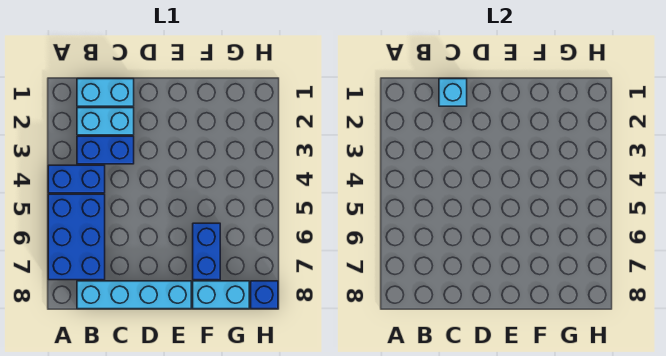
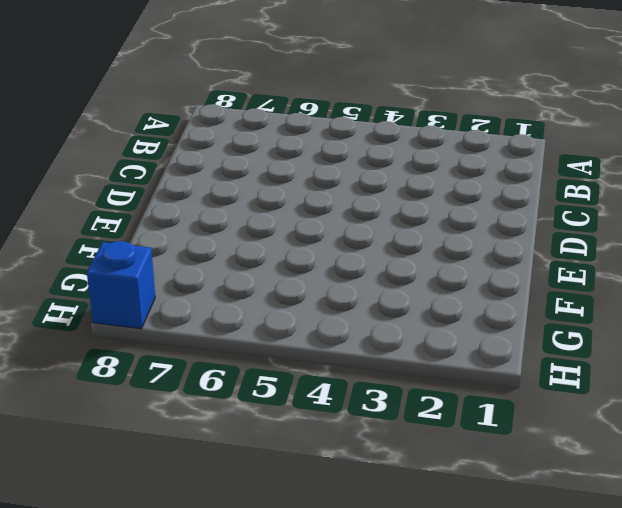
none -> blue 1x2 brick [48,165,105,193]
none -> blue 2x3 brick [48,194,105,280]

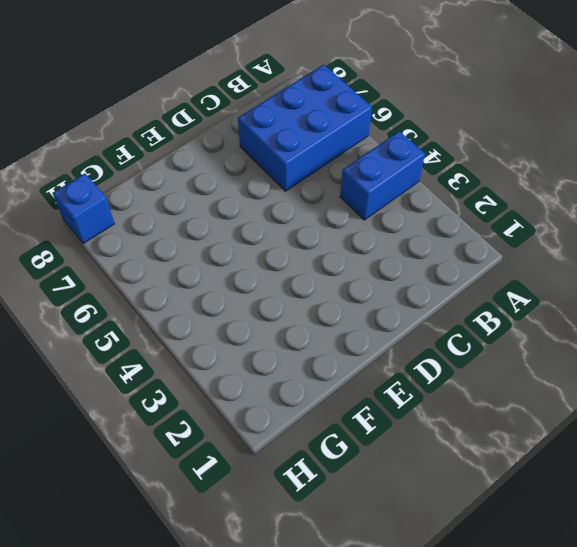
blue 2x3 brick [238,64,372,191] -> blue 2x3 brick turned to [48,194,105,280]
none -> cyan 1x2 brick [77,79,134,106]
none -> cyan 1x2 brick [77,108,134,135]

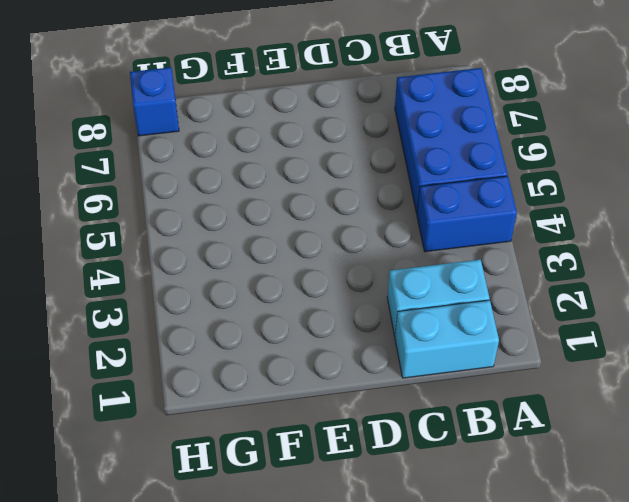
none -> blue 1x2 brick [77,136,134,164]
none -> cyan 1x4 brick [77,281,191,309]

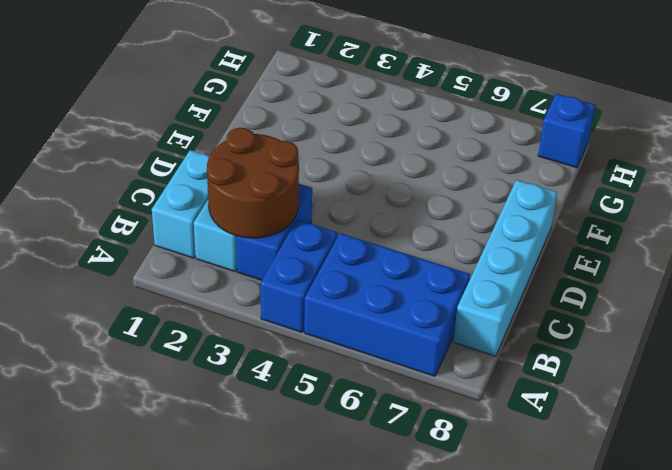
brown 2x2 round brick [207,128,299,238] -> none
none -> blue 1x2 brick [193,223,220,280]
none -> cyan 1x2 brick [193,281,249,309]

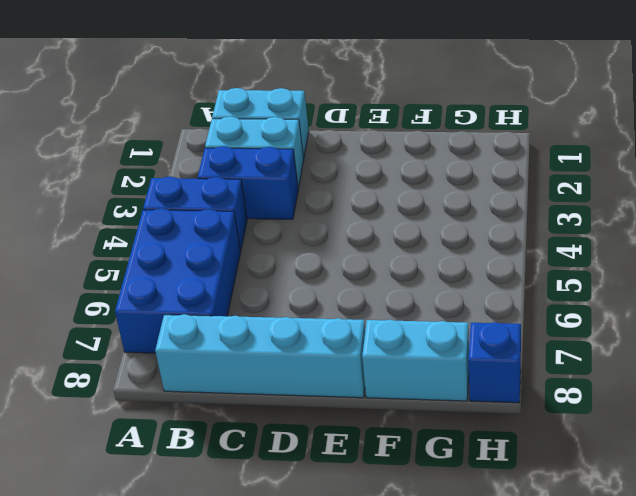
none -> blue 1x2 brick [193,223,220,280]
none -> cyan 1x1 brick [439,79,467,106]

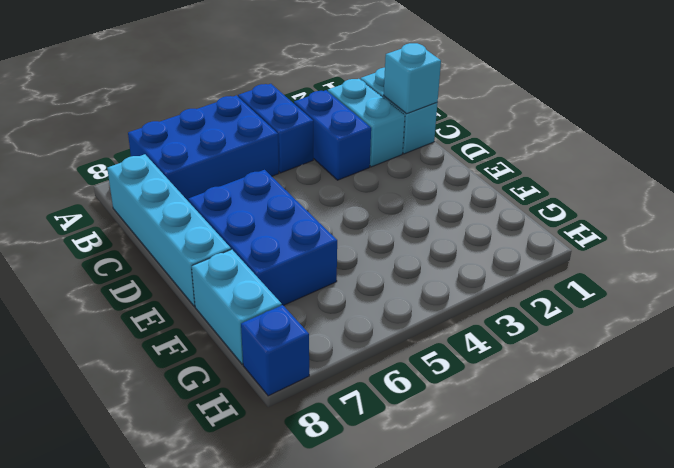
blue 2x3 brick [188,170,337,305] -> blue 1x2 brick [193,223,220,280]

